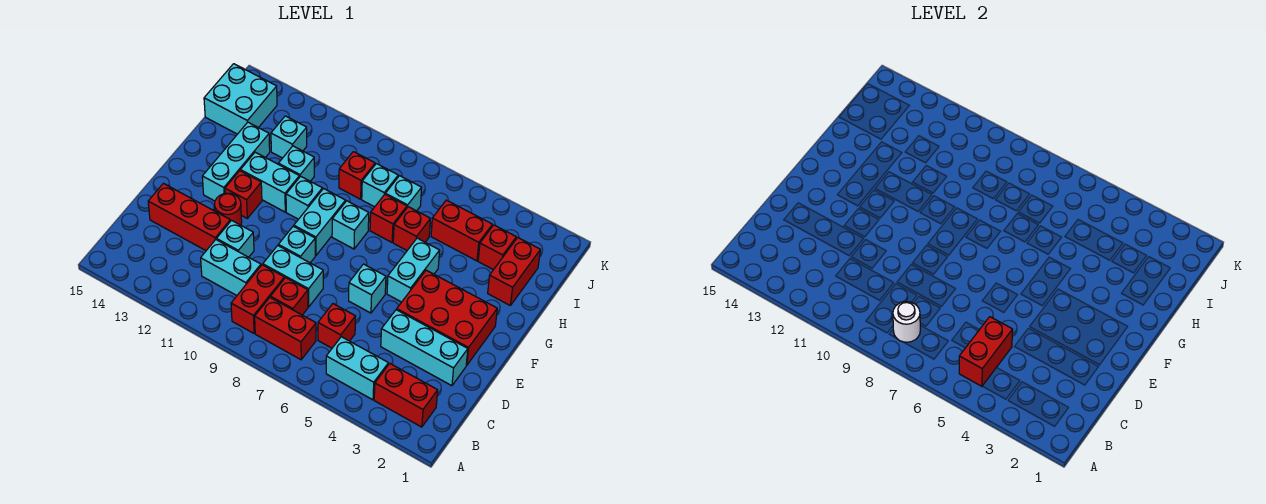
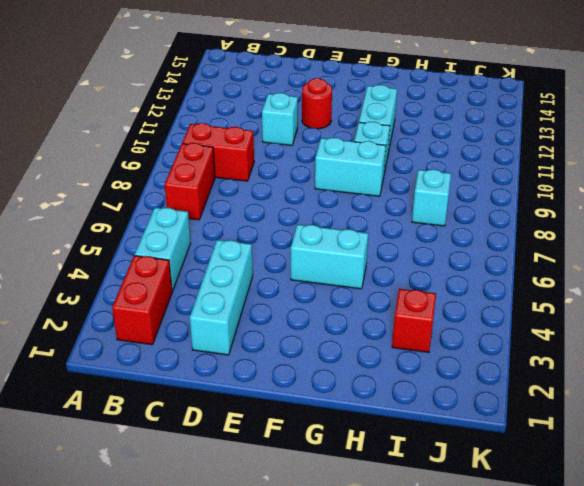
none -> red 1x1 brick [318,304,356,348]
none -> red 1x1 brick [271,278,308,315]
none -> cyan 1x2 brick [201,240,261,295]
none -> cyan 1x2 brick [263,246,323,307]

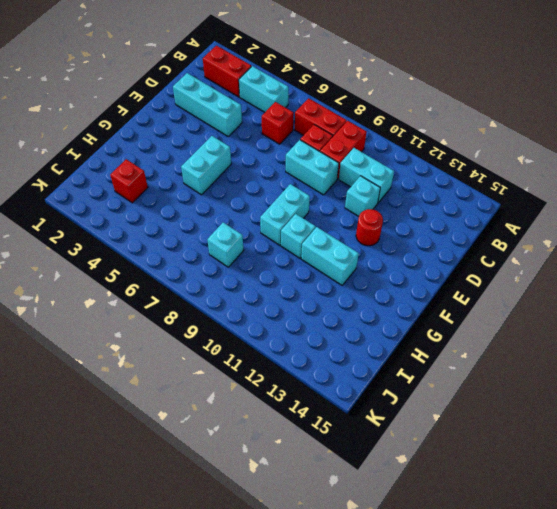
none -> red 1x3 brick [148,183,230,251]
none -> red 2x3 brick [397,270,497,365]
none -> cyan 1x1 brick [349,264,386,313]
none -> cyan 1x1 brick [278,226,315,263]

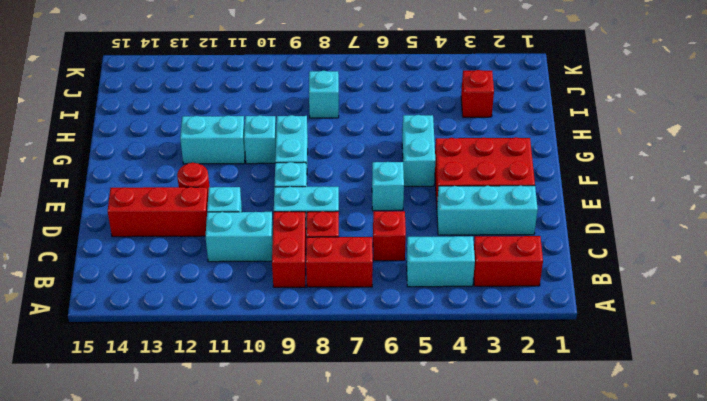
none -> red 1x1 brick [225,171,262,218]
none -> cyan 1x3 brick [202,122,270,201]
none -> cyan 1x1 brick [332,201,369,249]
none -> red 1x2 brick [488,238,540,305]

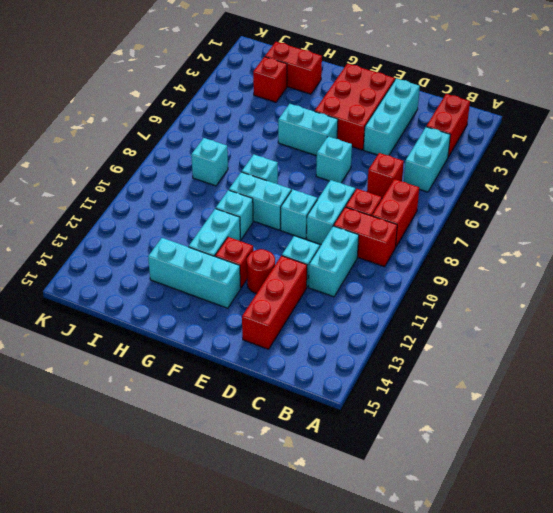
none -> red 1x1 brick [393,207,430,250]
none -> red 1x1 brick [370,195,407,242]
none -> cyan 1x1 brick [278,146,314,181]
none -> red 1x2 brick [431,200,492,261]

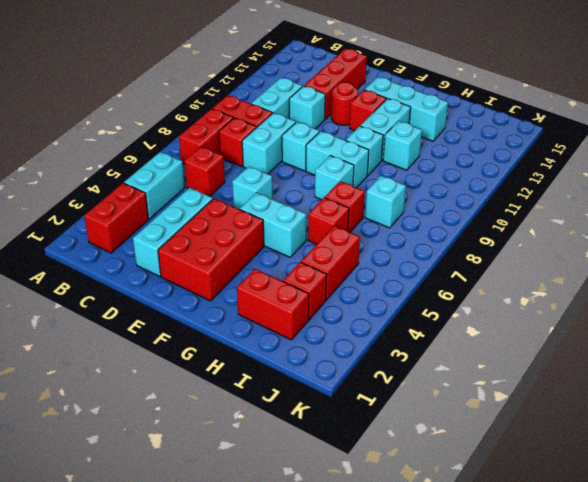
none -> cyan 1x1 brick [385,176,422,211]
none -> red 1x1 brick [339,152,375,199]
none -> cyan 1x1 brick [271,116,307,158]
none -> cyan 2x2 brick [204,64,277,134]

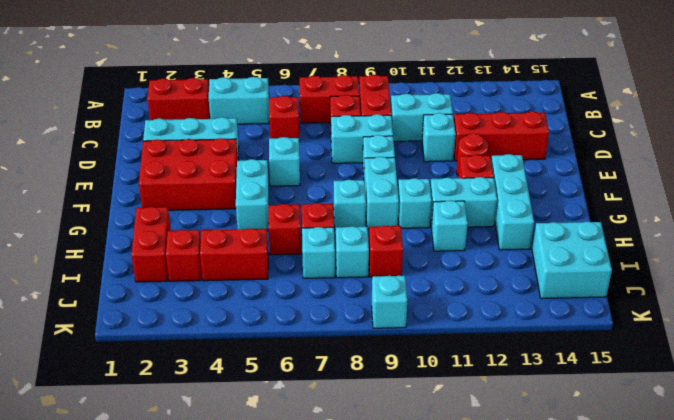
cyan 1x1 brick [372,276,407,328] -> cyan 1x1 brick moved to [271,116,307,158]
none -> red 1x2 brick [959,317,1013,386]
none -> white 1x1 round brick [893,302,920,342]

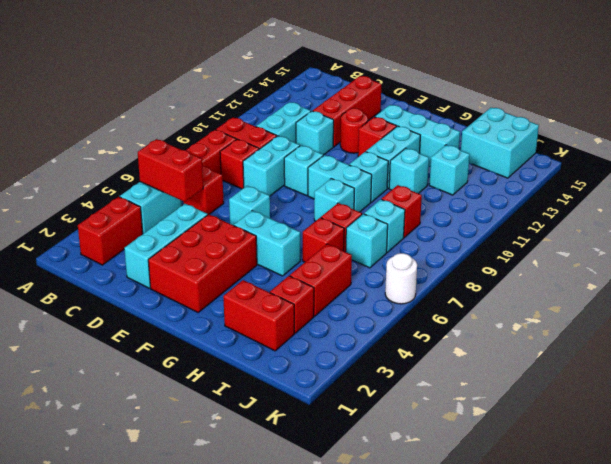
white 1x1 round brick [385,253,417,304] -> white 1x1 round brick moved to [893,302,920,342]

